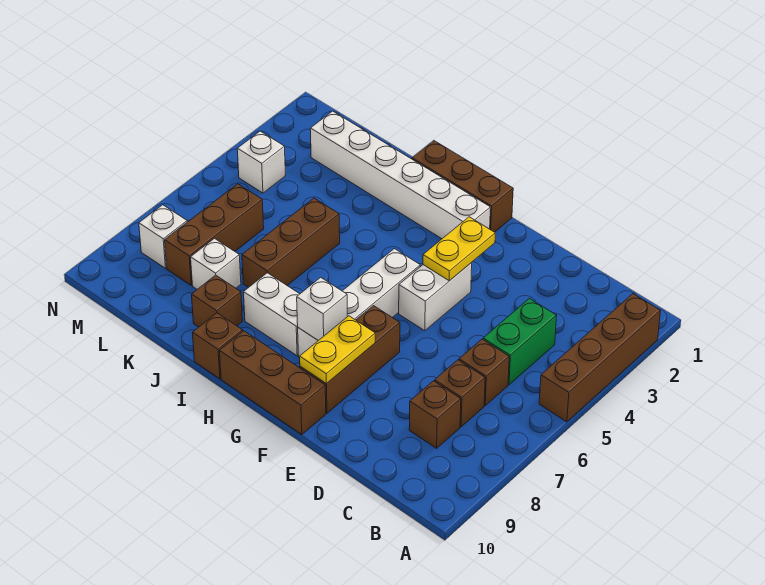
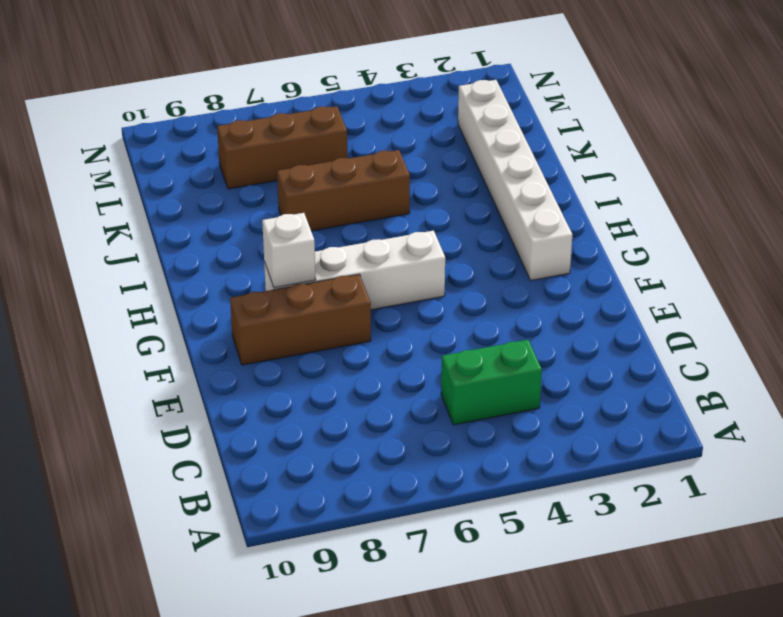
none -> brown 1x4 brick [539,294,661,422]
none -> brown 1x1 brick [459,339,509,406]
none -> brown 1x1 brick [435,360,485,427]

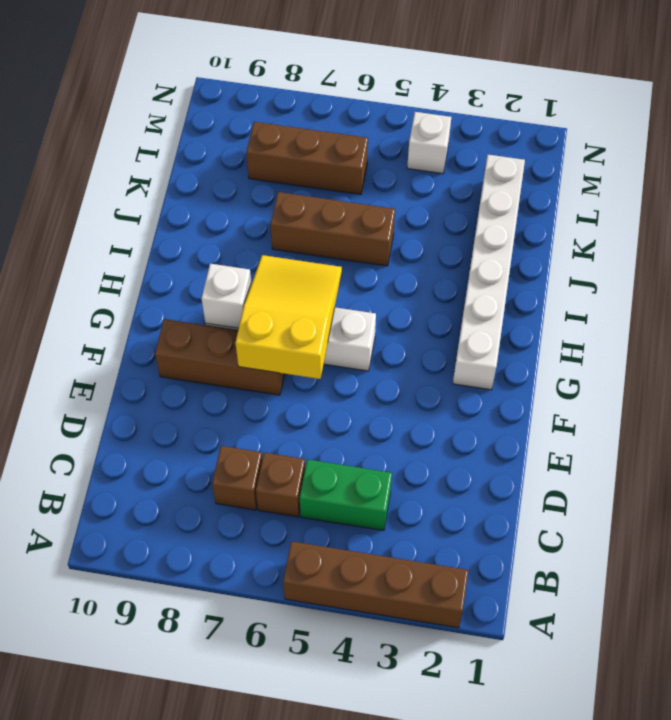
yellow 2x3 slope [235,255,342,379] -> none
none -> brown 1x1 brick [409,381,461,448]
none -> white 1x2 brick [399,263,472,331]
none -> brown 1x3 brick [220,331,326,435]

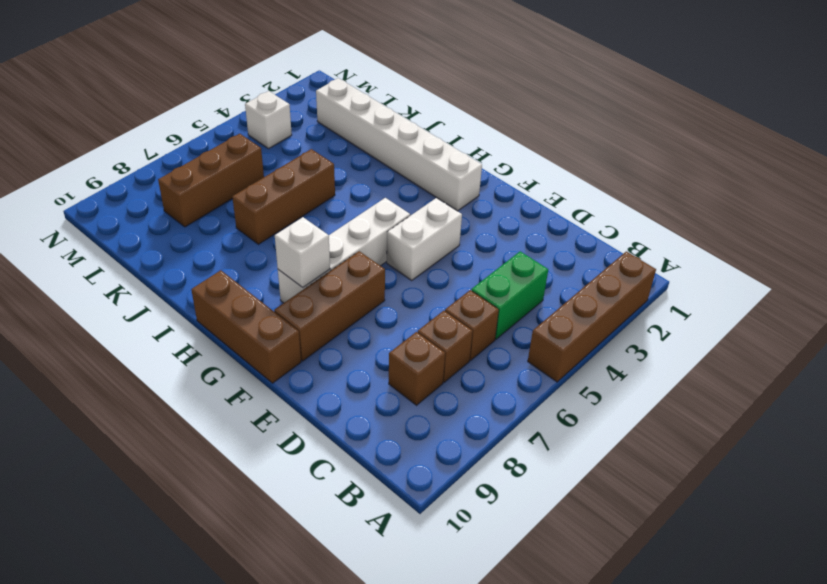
none -> brown 1x3 brick [412,141,513,232]
none -> white 1x2 brick [244,273,299,356]
none -> brown 1x1 brick [192,313,243,379]

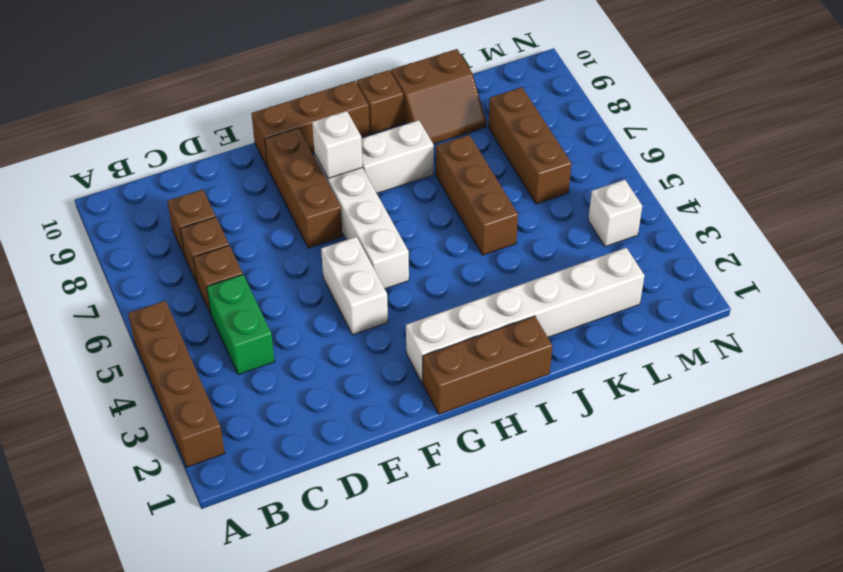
brown 2x2 slope [391,49,486,144] -> brown 1x1 brick [192,275,242,327]
none -> white 1x1 brick [191,238,241,289]
none -> white 1x1 brick [139,205,187,268]
none -> yellow 1x2 plate [423,217,495,281]

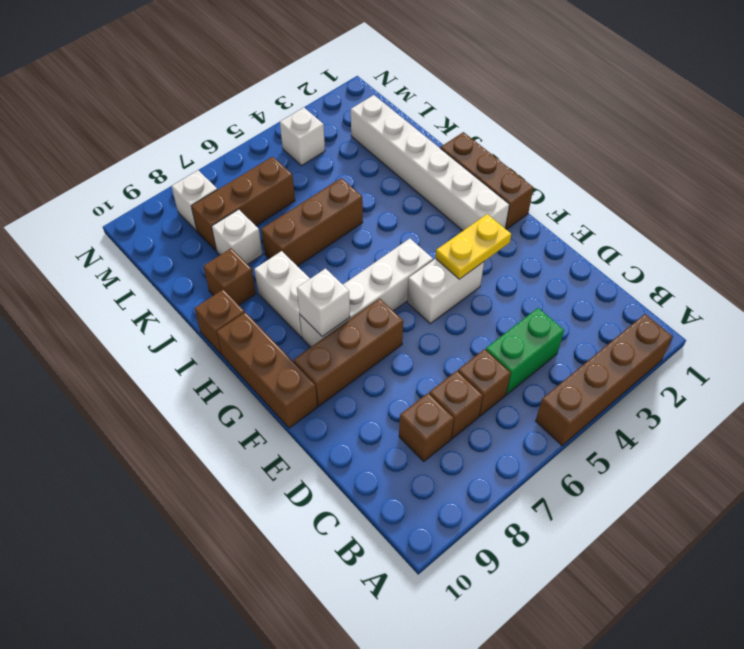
none -> yellow 1x2 plate [300,316,375,384]

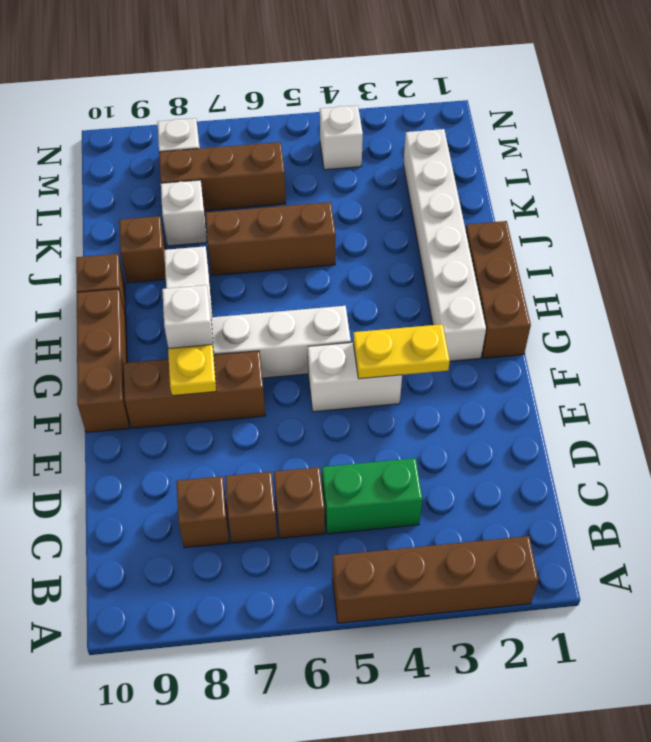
yellow 1x1 plate [168,345,216,396] -> yellow 1x2 plate [300,316,375,384]

